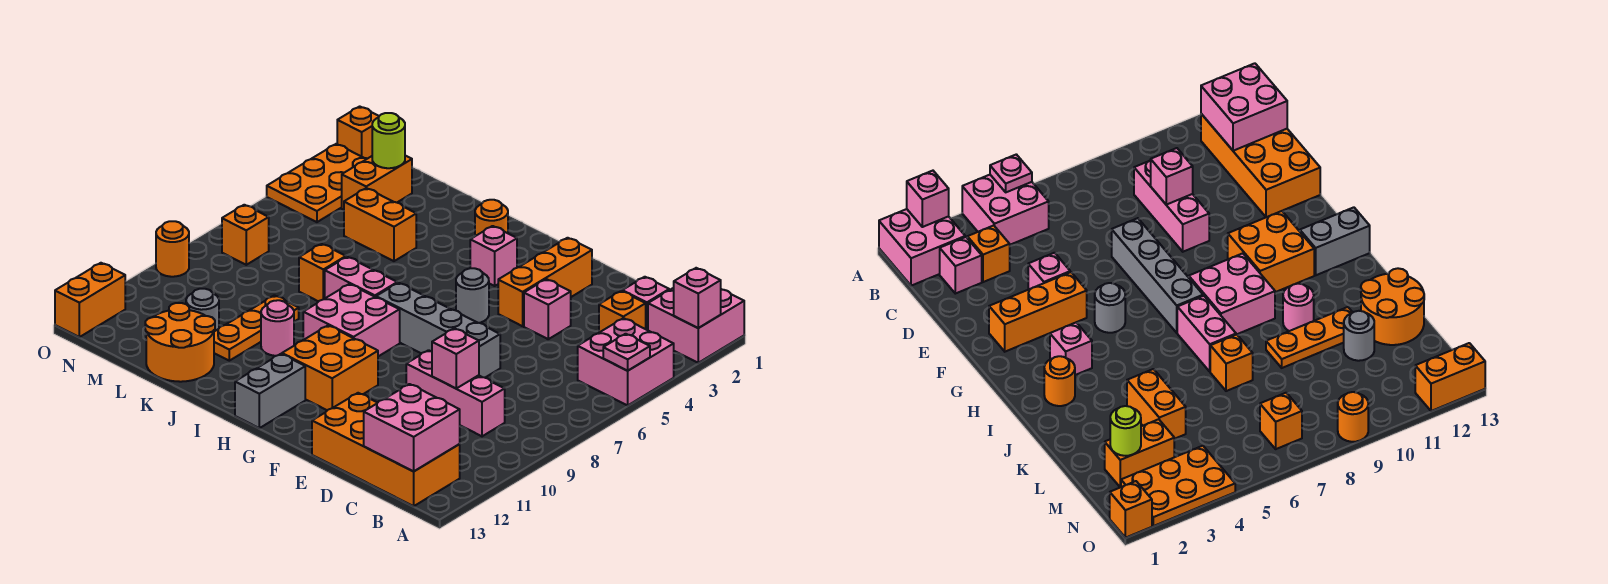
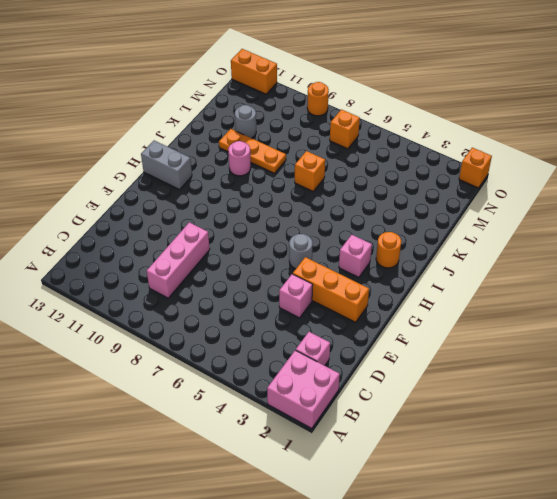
none -> pink 2x2 brick [578,318,674,405]
none -> orange 2x4 brick [312,393,460,506]
none -> orange 1x1 brick [599,291,646,333]
none -> grey 1x4 brick [376,283,500,378]

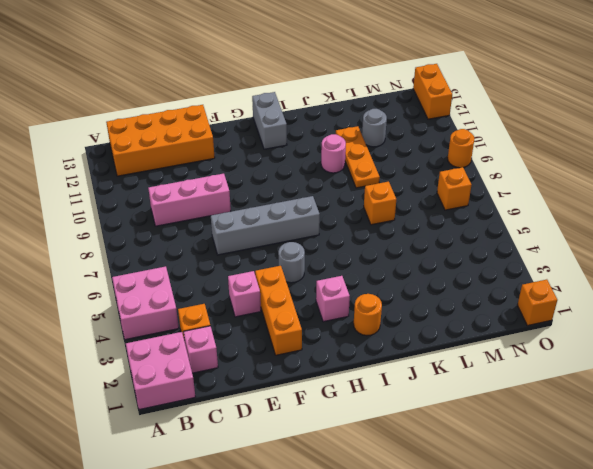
none -> orange 2x2 brick [282,326,378,410]
none -> pink 2x2 brick [303,284,400,356]
none -> pink 1x2 brick [325,257,397,298]
none -> orange 1x2 brick [344,188,416,261]

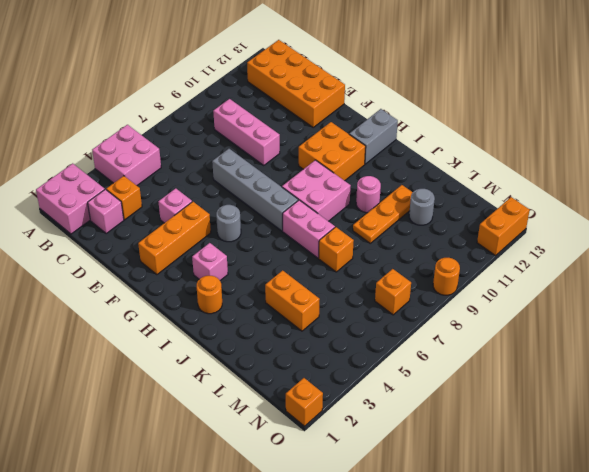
none -> orange 2x2 round brick [145,303,215,382]
none -> orange 1x2 brick [342,156,412,210]
none -> orange 2x3 plate [267,144,367,222]
none -> pink 1x1 brick [674,268,721,328]

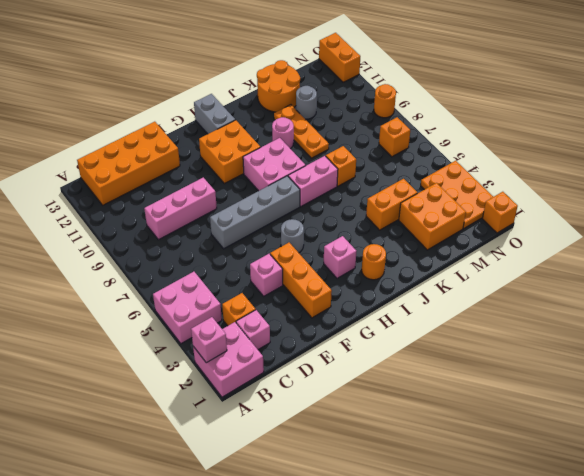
orange 2x2 brick [399,183,466,250] -> orange 1x2 brick [342,156,412,210]
none -> pink 1x1 plate [603,334,650,371]
none -> pink 2x2 brick [364,384,460,471]
none -> pink 1x1 brick [432,328,479,388]
none -> lime 1x1 round brick [372,113,405,168]

